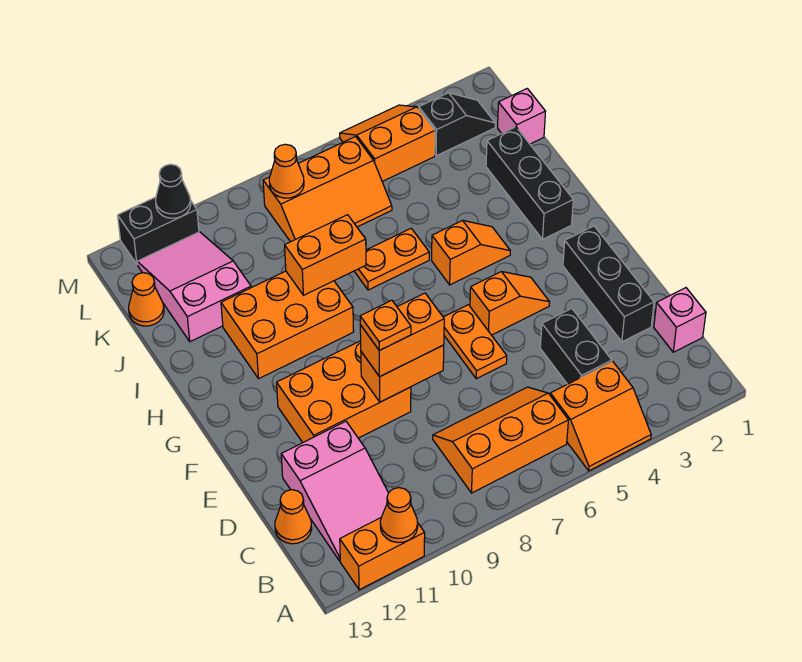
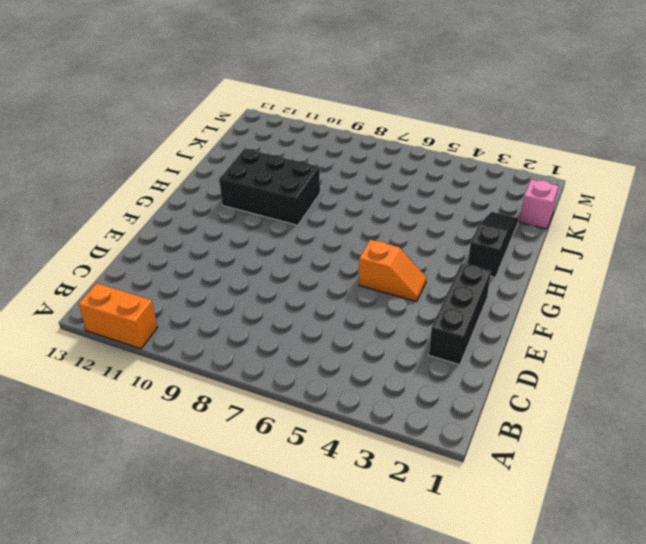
black 1x3 slope [468,212,519,277] -> black 1x3 brick [486,127,573,239]
black 2x3 brick [219,149,320,225] -> orange 2x3 brick [221,271,354,379]
none -> orange 2x2 slope [550,362,651,471]
none -> orange 2x3 slope [433,387,568,493]
none -> pink 2x3 slope [281,421,388,561]

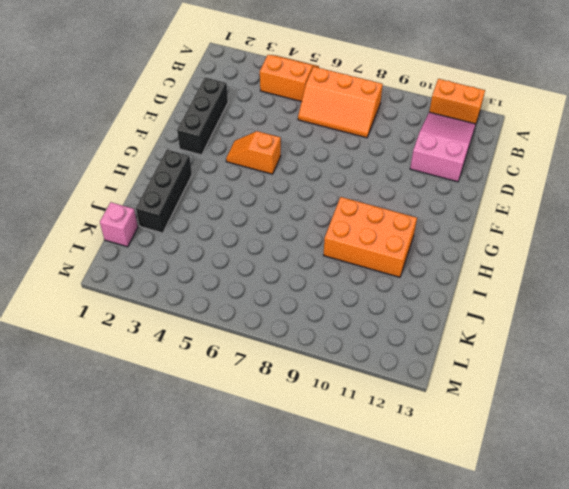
none -> pink 1x1 brick [654,288,706,352]
none -> black 1x2 brick [540,309,612,384]
none -> orange 1x1 cone [275,490,312,544]

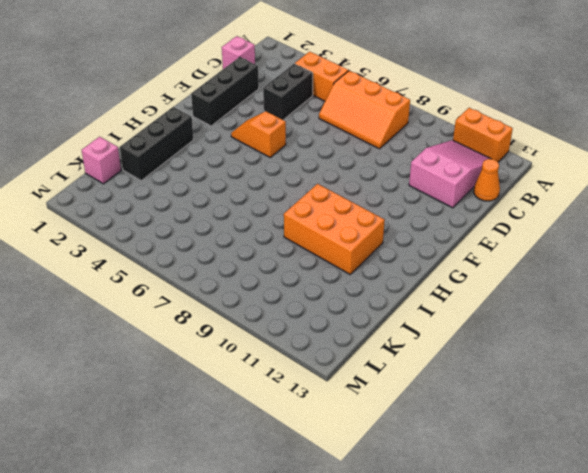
none -> orange 1x2 plate [443,305,507,379]
none -> orange 2x3 brick [277,341,411,442]
none -> orange 1x2 slope [432,220,510,285]

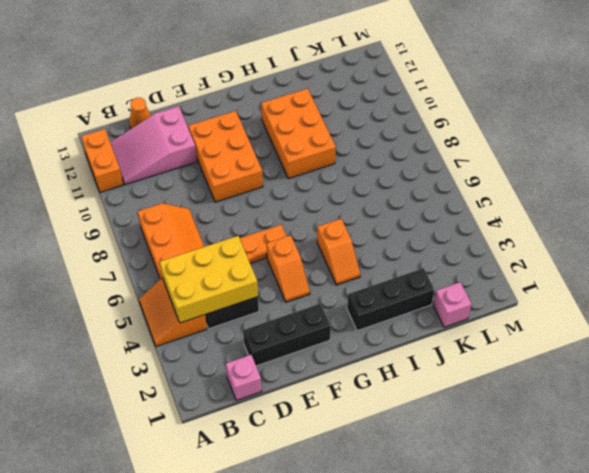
yellow 2x3 brick [160,236,258,323] -> none
none -> orange 1x2 plate [354,228,429,290]
none -> pink 2x3 slope [137,232,251,342]
none -> orange 2x3 slope [263,137,392,242]

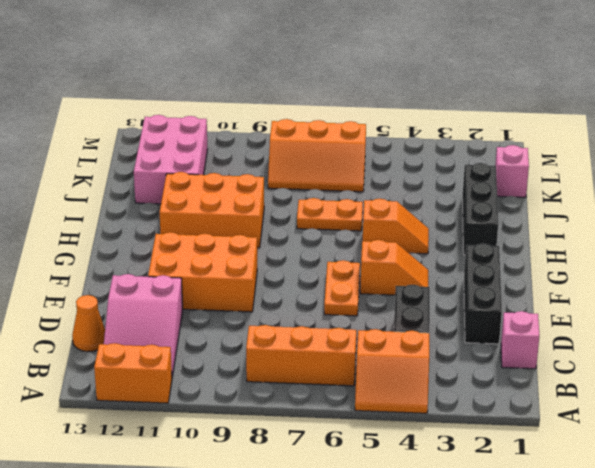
pink 2x3 brick [134,115,208,204] -> pink 2x3 slope [137,232,251,342]
none -> orange 1x1 cone [129,273,164,326]
none -> black 1x2 slope [419,93,495,156]
none -> orange 2x2 slope [340,105,435,182]

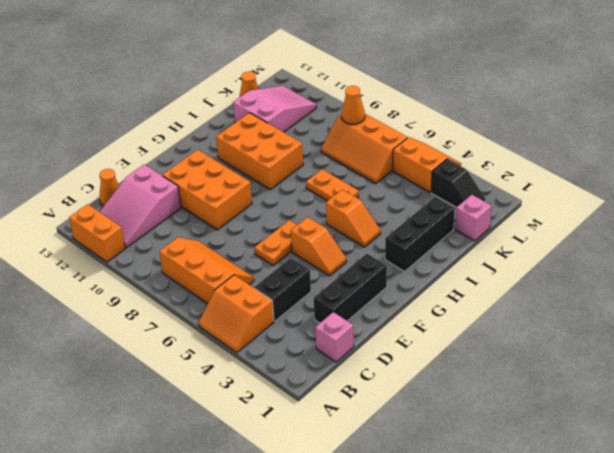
none -> black 1x2 brick [118,197,199,264]
none -> orange 1x1 cone [380,488,418,543]
none -> orange 1x2 brick [361,345,444,402]

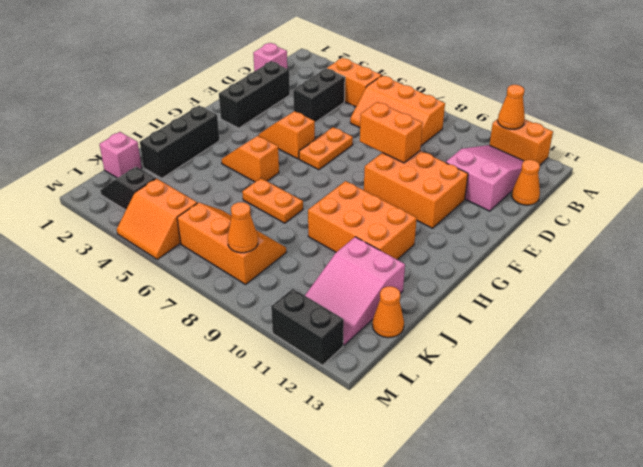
none -> orange 1x2 brick [285,215,366,295]
none -> black 1x1 cone [156,164,191,218]
none -> orange 1x2 brick [360,293,444,377]

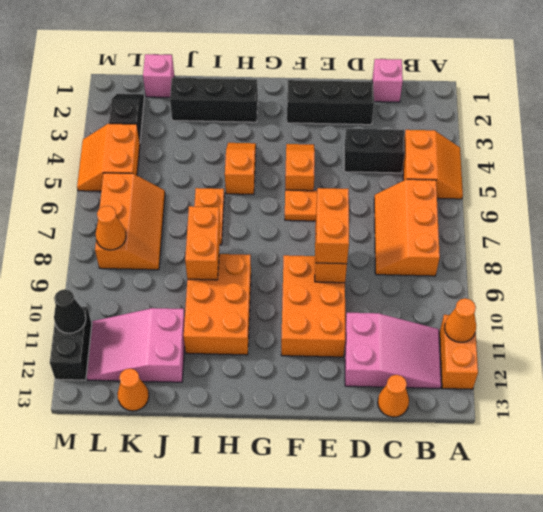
none -> orange 1x1 plate [360,300,411,350]

